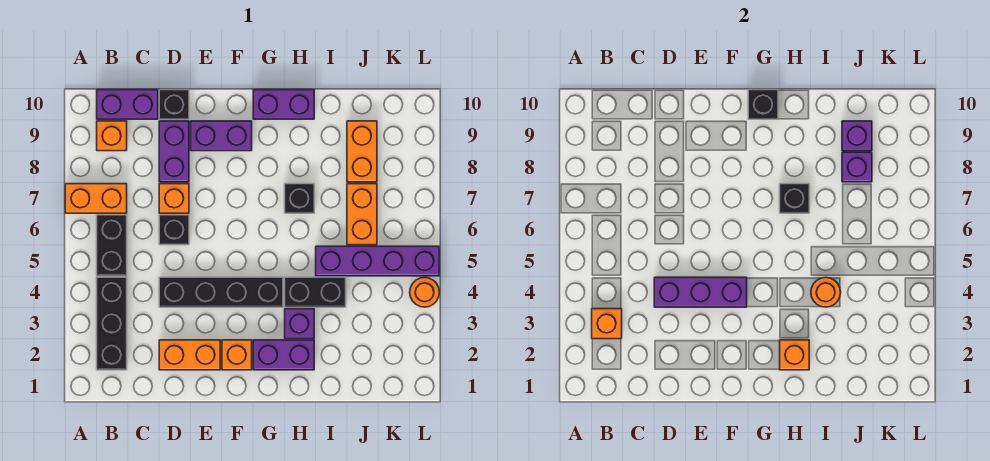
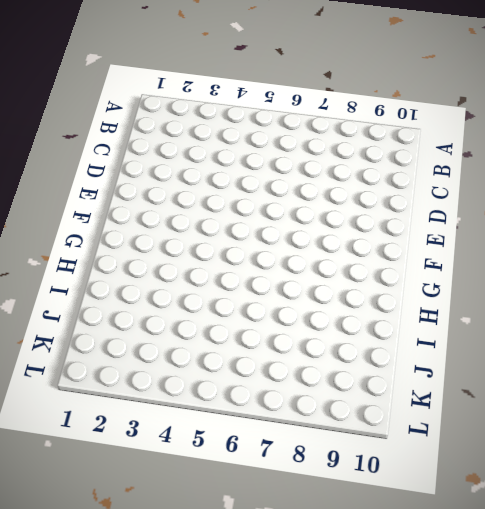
none -> orange 1x2 brick [65,184,127,213]
none -> black 1x3 brick [97,277,127,370]
none -> black 1x2 brick [97,215,127,276]
none -> orange 1x1 brick [97,121,127,151]

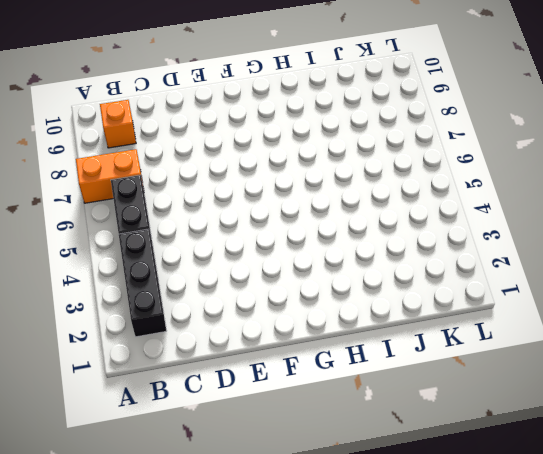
none -> purple 1x2 brick [97,90,158,119]
none -> orange 1x2 brick [159,340,220,370]
none -> black 1x4 brick [159,277,283,307]
none -> black 1x1 brick [159,215,189,245]

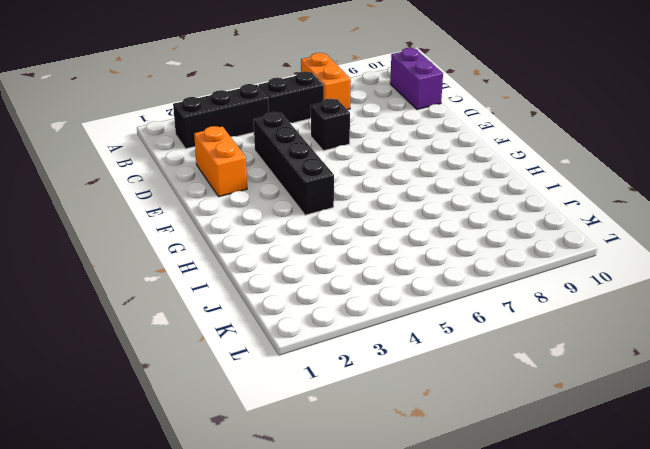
none -> orange 1x1 brick [97,121,127,151]
none -> orange 1x1 brick [159,184,189,213]
none -> purple 1x2 brick [159,121,189,182]
none -> black 1x1 brick [159,90,189,119]

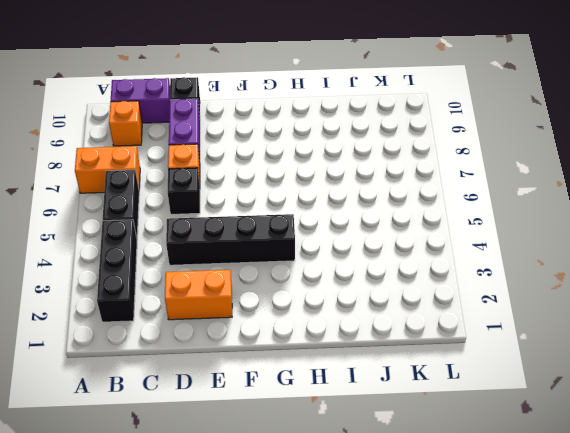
none -> purple 1x2 brick [191,121,252,151]
none -> orange 1x1 brick [222,340,252,370]
none -> purple 1x2 brick [253,340,314,370]
none -> purple 1x2 brick [253,90,314,119]

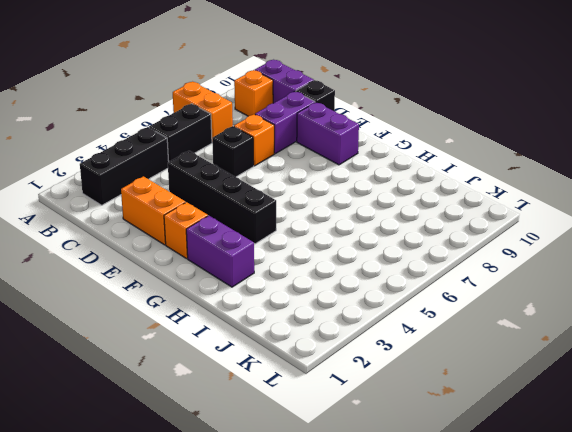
none -> purple 1x2 brick [253,90,314,119]
none -> purple 1x1 brick [285,309,314,339]
none -> black 1x2 brick [285,277,346,307]
none -> black 1x1 brick [285,184,314,213]

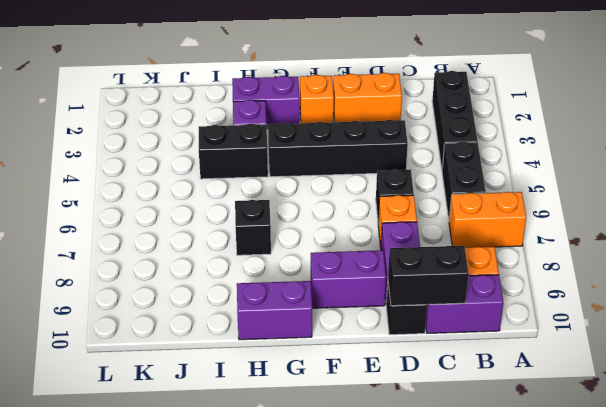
black 1x2 brick [388,246,469,306] -> none
none -> purple 1x4 brick [316,246,439,276]
none -> orange 1x2 brick [347,184,377,245]
none -> orange 1x2 brick [347,121,377,182]
none -> orange 1x1 round brick [410,277,439,307]

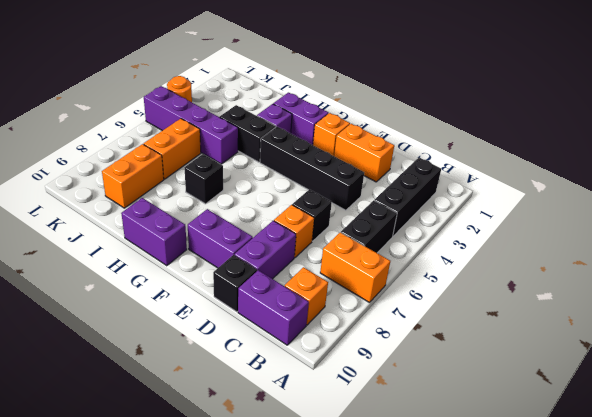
none -> orange 1x1 brick [592,309,622,339]
none -> purple 1x3 brick [654,277,747,307]
none -> black 1x1 brick [748,90,778,119]
none -> orange 1x1 brick [780,340,809,370]

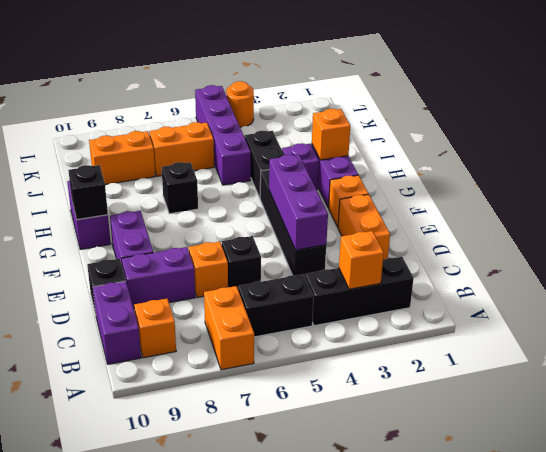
none -> black 1x1 brick [780,184,809,213]
none -> orange 1x1 round brick [811,277,841,307]
none -> purple 1x1 brick [842,152,872,182]
none -> purple 1x1 brick [842,121,872,151]

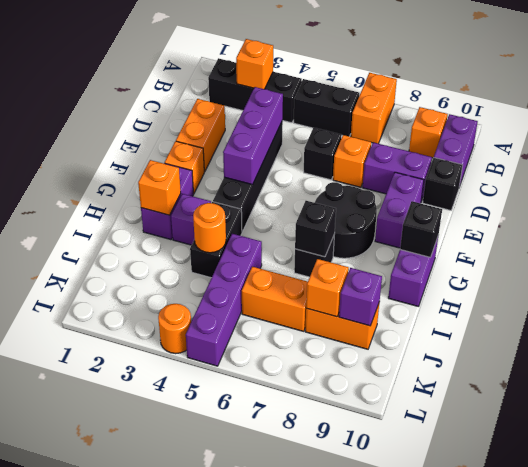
black 2x2 round brick [315,182,377,258] -> none
orange 1x1 brick [306,259,349,317] -> purple 1x1 brick [842,152,872,182]

